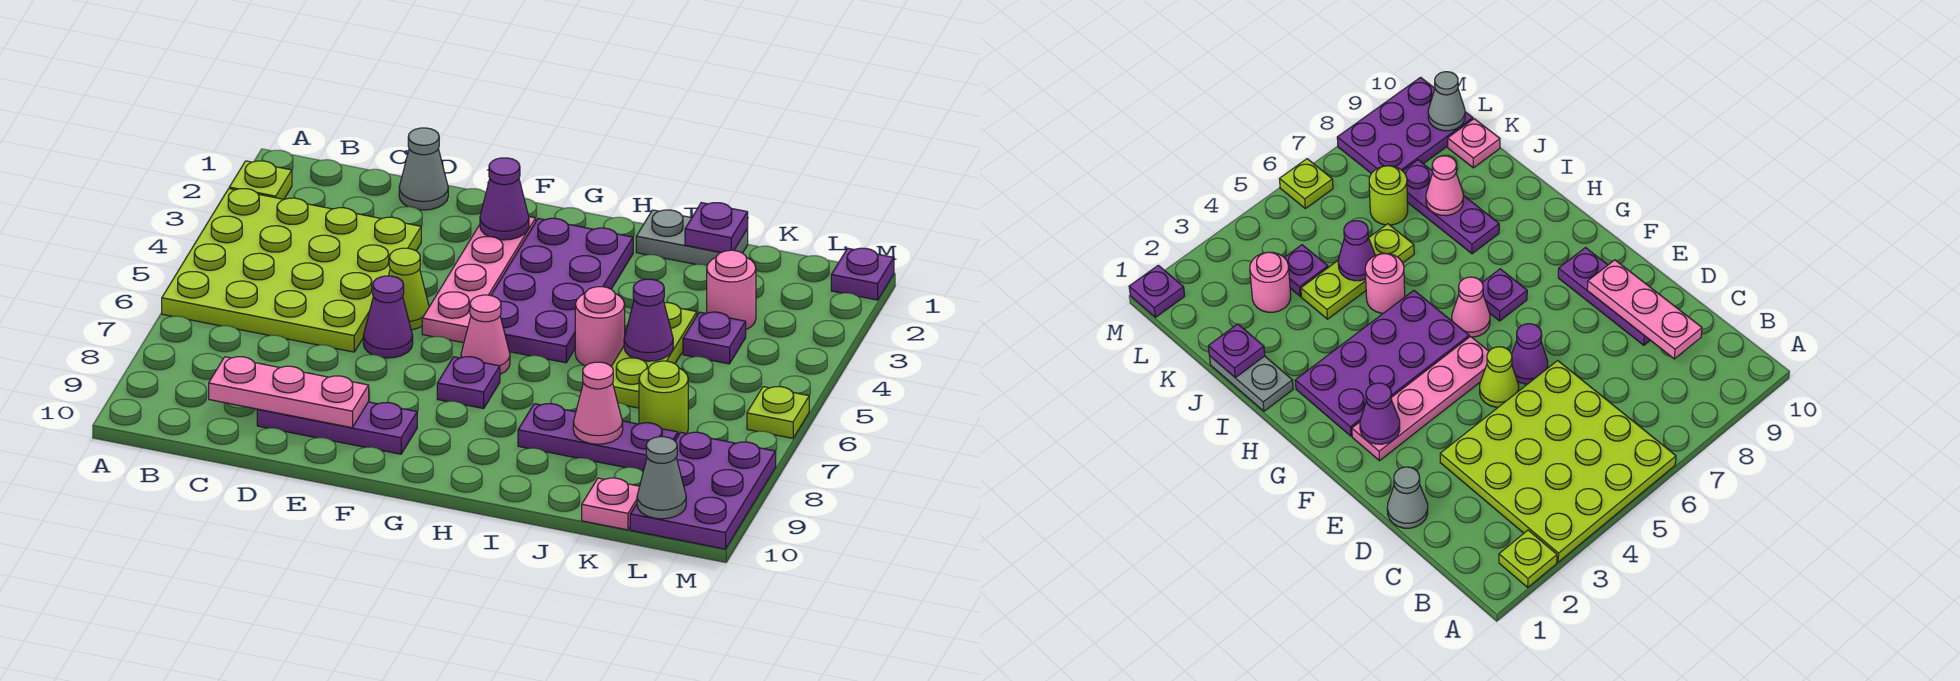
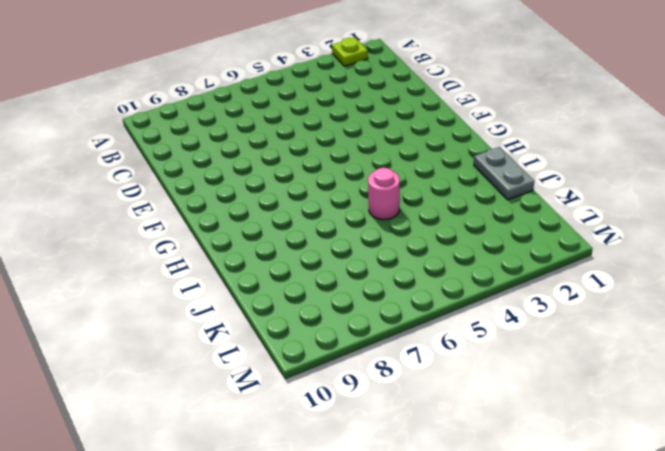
none -> lime 4x4 plate [162,189,421,352]
none -> grey 1x1 cone [399,128,448,210]
none -> purple 1x3 plate [257,402,417,454]

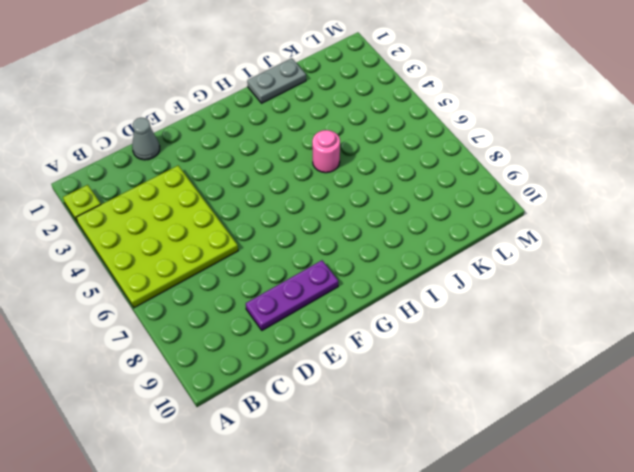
none -> lime 1x1 cone [389,248,429,330]
none -> purple 1x1 cone [363,276,413,358]
none -> pink 1x4 plate [422,217,536,343]

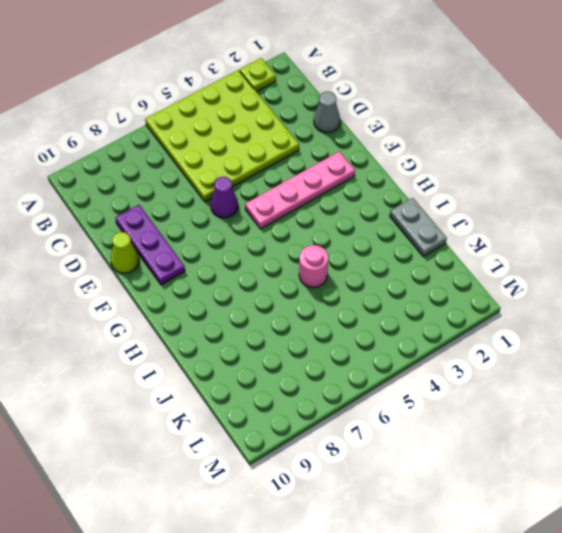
lime 1x1 cone [111,232,139,273] -> lime 1x1 cone moved to [389,248,429,330]
none -> purple 2x4 plate [491,218,633,363]
none -> pink 1x1 cone [461,295,510,374]
none -> purple 1x1 plate [437,357,500,409]

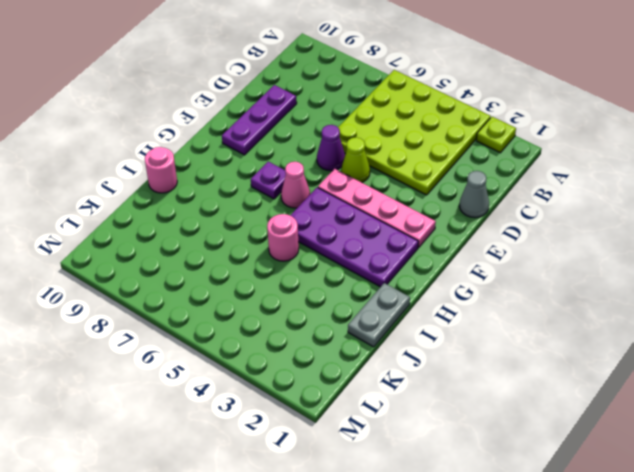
pink 1x1 round brick [145,147,177,193] -> pink 1x1 round brick moved to [707,250,756,329]
none -> purple 1x3 plate [518,404,678,471]
none -> lime 1x3 plate [611,303,697,408]
none -> purple 1x1 plate [683,312,746,364]

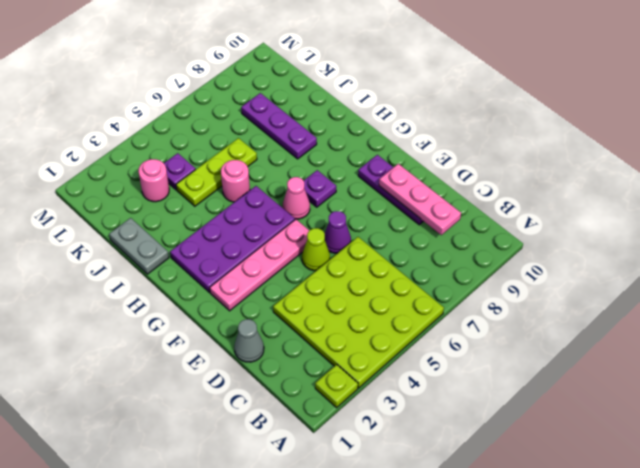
none -> lime 1x1 round brick [639,361,688,435]
none -> pink 1x1 plate [582,478,640,530]
none -> purple 2x3 plate [630,432,776,549]

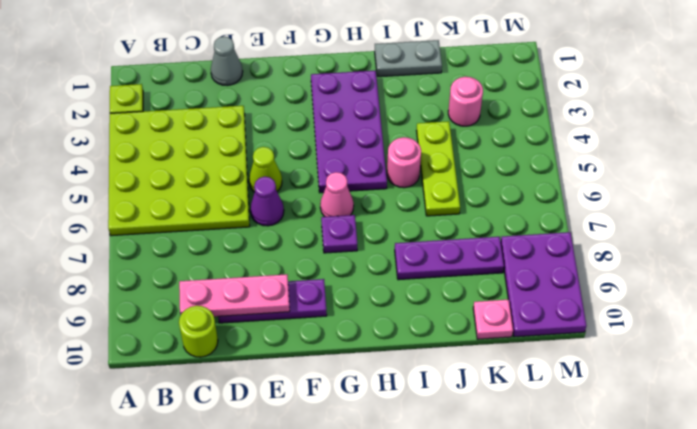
lime 1x1 round brick [179,306,218,357] -> lime 1x1 round brick moved to [639,361,688,435]
none -> pink 1x4 plate [422,217,536,343]
none -> purple 1x1 plate [683,312,746,364]
none -> purple 1x1 plate [831,248,894,300]

